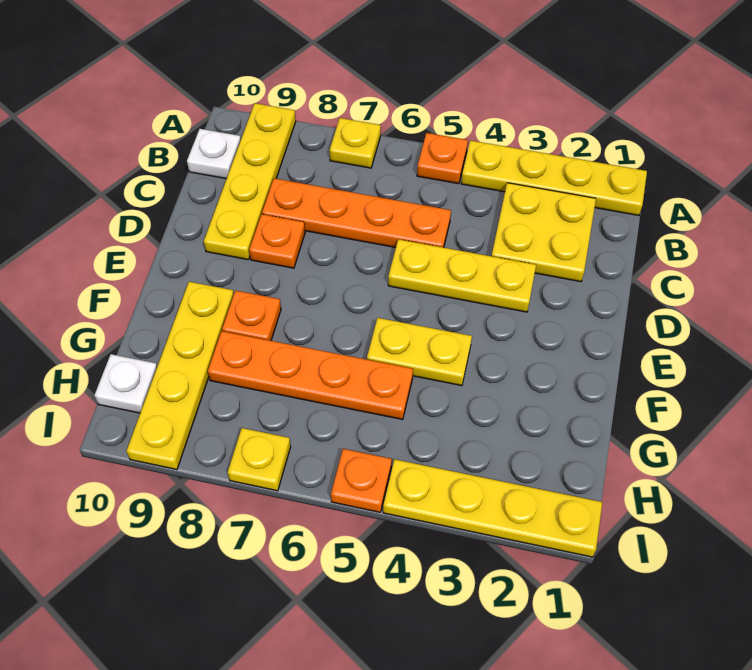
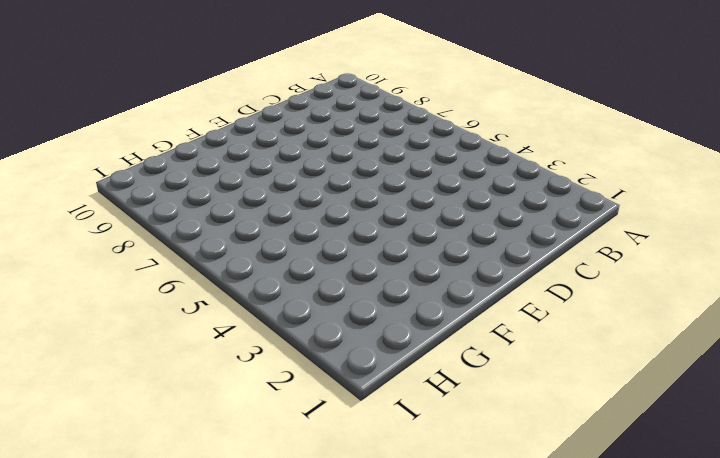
none -> yellow 1x4 plate [461,140,647,215]
none -> orange 1x1 plate [417,133,468,184]
none -> yellow 1x1 plate [330,118,381,168]

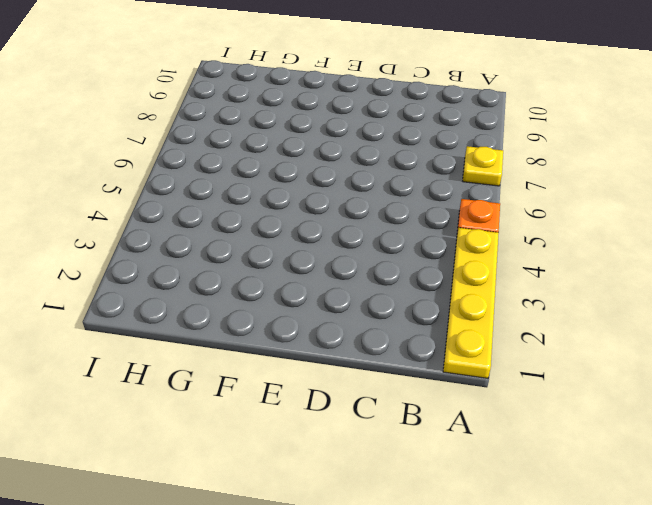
none -> yellow 1x4 plate [204,103,296,260]
none -> yellow 2x2 plate [492,183,596,282]
none -> white 1x1 plate [187,129,241,179]

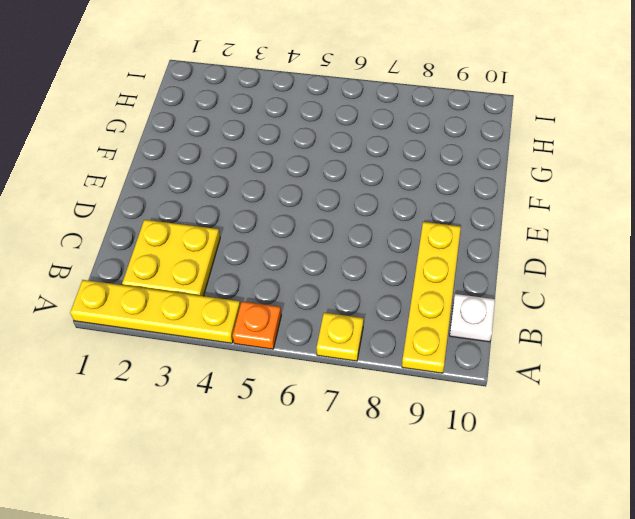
none -> orange 1x4 plate [262,178,451,248]
none -> yellow 1x3 plate [388,239,536,312]
none -> orange 1x1 plate [249,214,305,268]

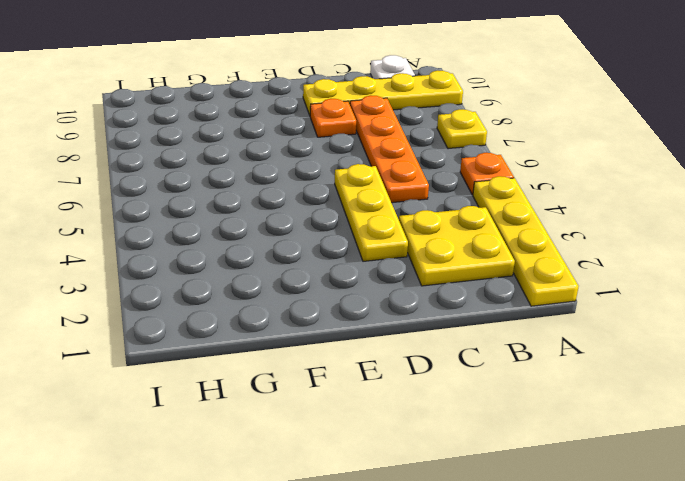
none -> yellow 1x2 plate [367,318,472,386]
none -> orange 1x1 plate [222,291,281,341]
none -> yellow 1x4 plate [126,282,234,469]

